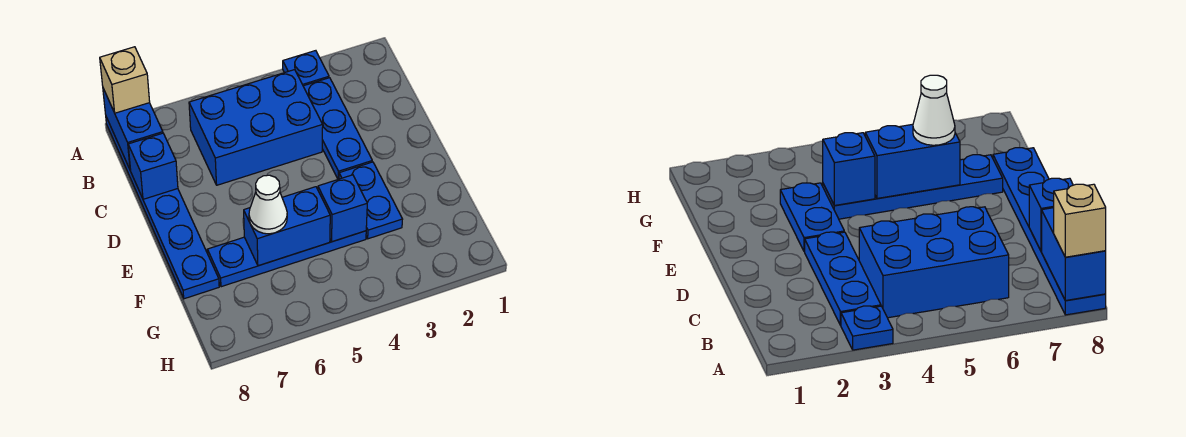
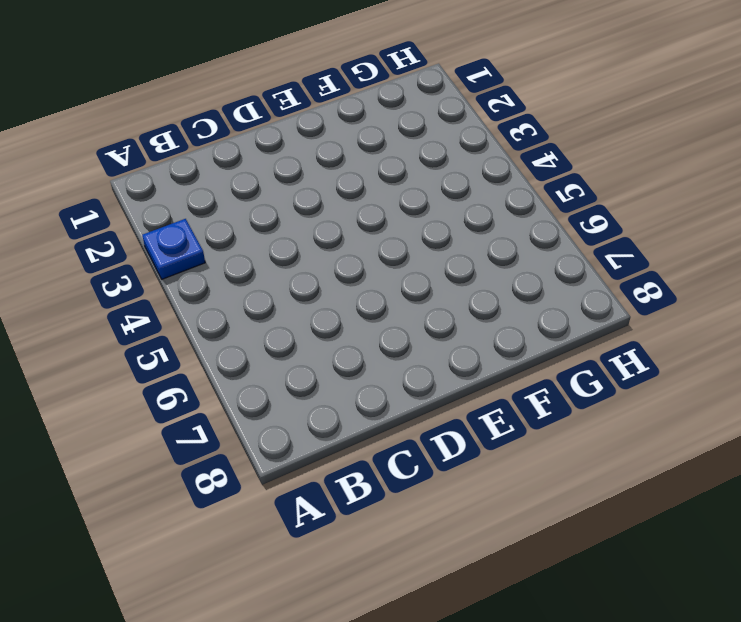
none -> blue 1x6 plate [106,117,219,299]
none -> blue 1x3 plate [303,78,372,179]
none -> blue 2x3 brick [189,70,323,185]

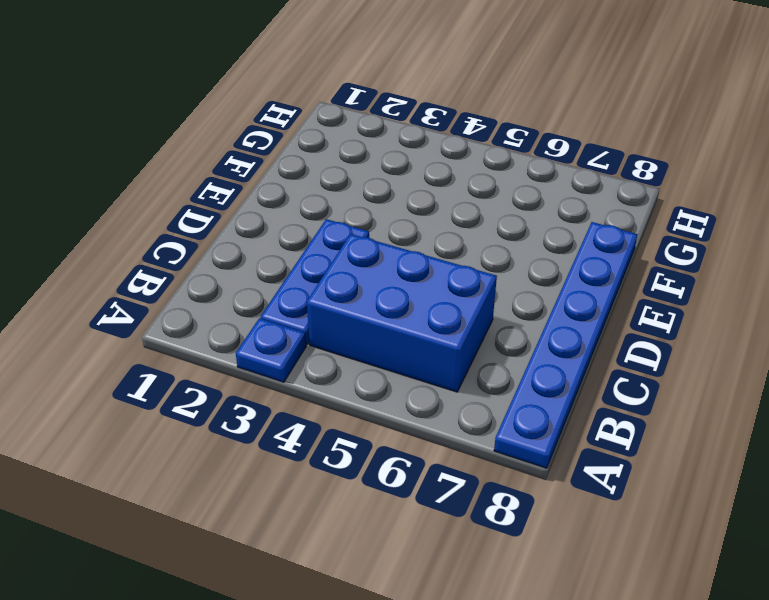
none -> blue 1x2 plate [339,162,403,239]
none -> blue 1x4 plate [207,231,366,287]
none -> blue 1x2 brick [103,89,163,170]

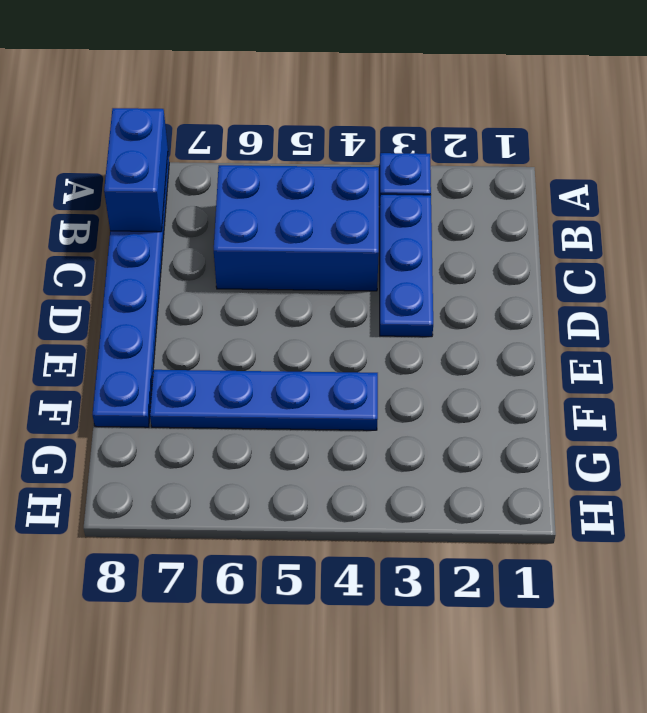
none -> blue 1x2 plate [339,162,403,239]
none -> blue 1x1 brick [128,133,178,199]
none -> blue 1x1 brick [318,175,367,242]

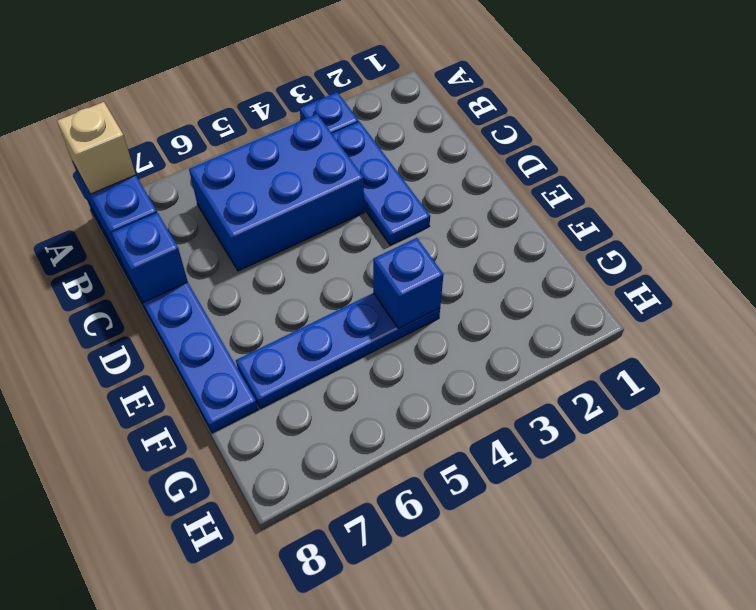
none -> blue 1x2 plate [339,162,403,239]
none -> blue 1x2 brick [244,187,330,266]
none -> white 1x1 cone [249,175,287,234]

